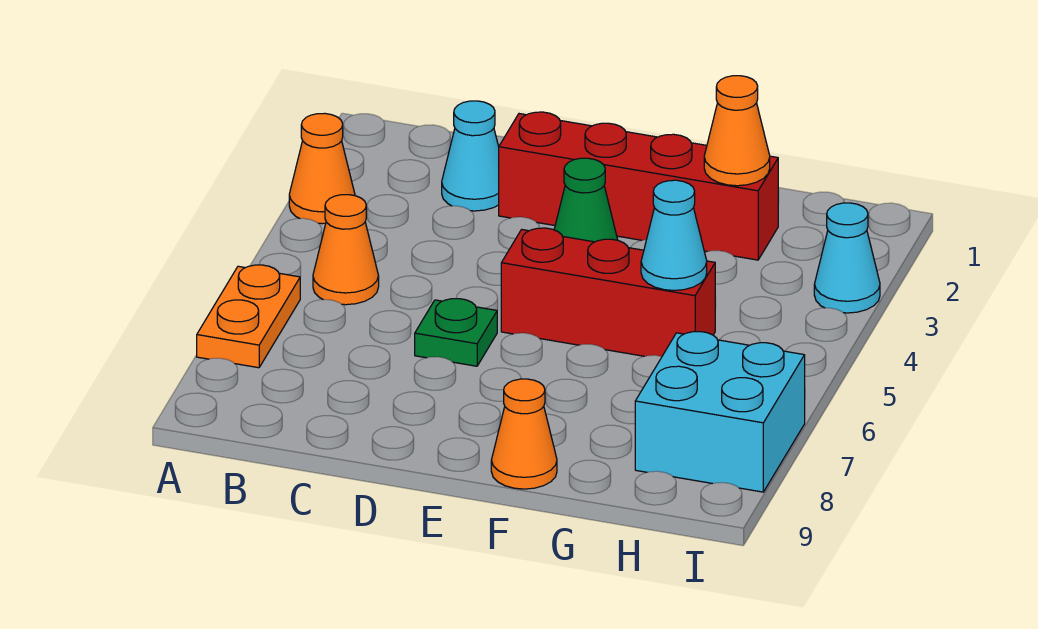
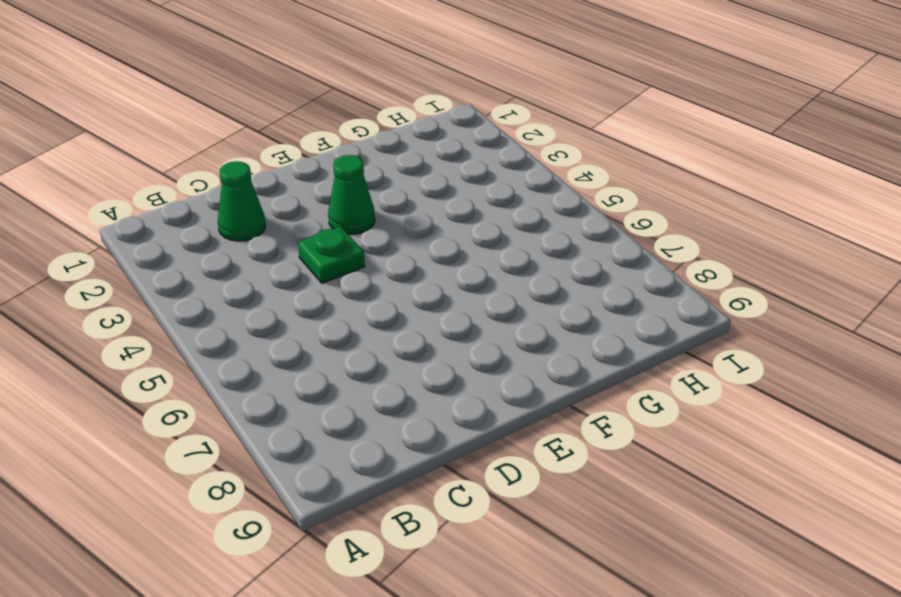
green 1x1 cone [218,161,265,241] -> cyan 1x1 cone [442,101,499,211]
green 1x1 plate [298,227,365,283] -> green 1x1 plate moved to [415,299,497,366]
none -> orange 1x1 cone [289,113,355,224]
none -> orange 1x2 plate [197,265,300,368]
none -> orange 1x1 cone [313,195,379,305]

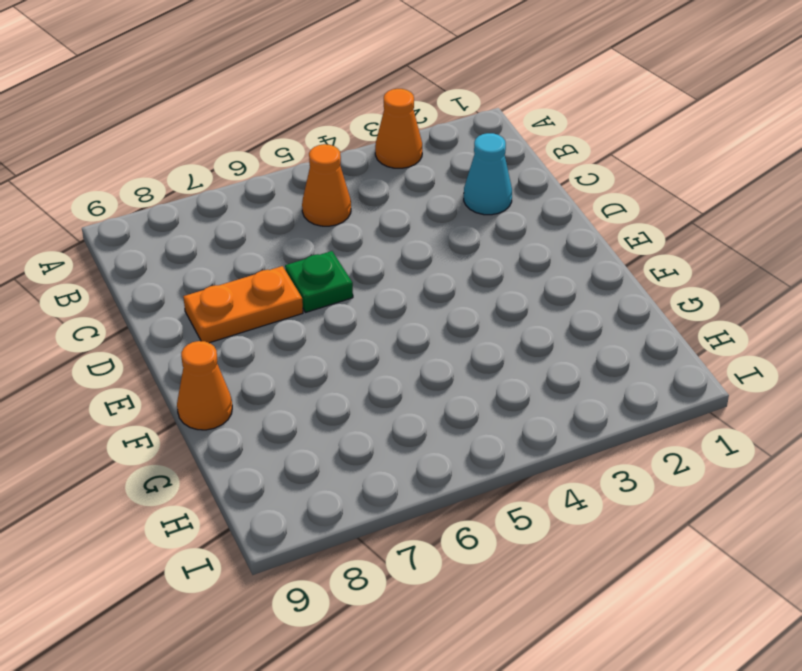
orange 1x2 plate [183,266,303,343] -> orange 1x2 plate moved to [197,265,300,368]
none -> red 1x4 brick [499,112,778,260]
none -> green 1x1 cone [554,158,618,242]
none -> red 1x3 brick [501,228,715,356]

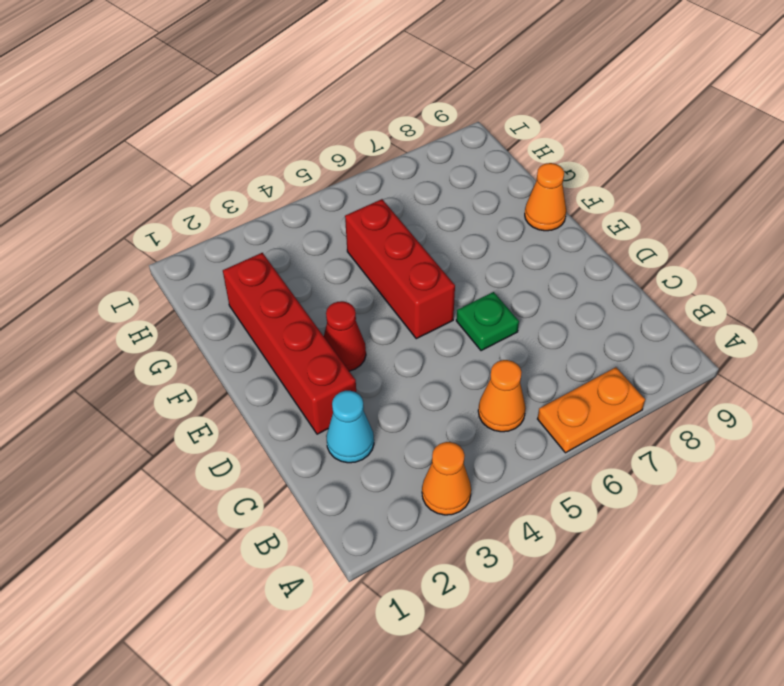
red 1x1 cone [324,301,366,371] -> green 1x1 cone [554,158,618,242]
none -> cyan 2x2 brick [635,332,805,492]
none -> cyan 1x1 cone [814,203,880,313]
none -> orange 1x1 cone [704,76,770,186]

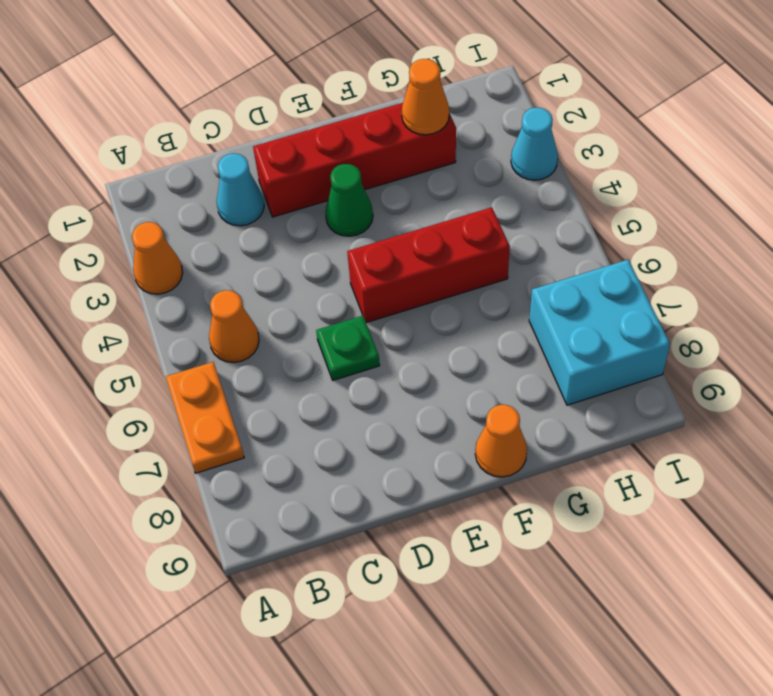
none -> cyan 1x1 cone [641,180,707,290]

